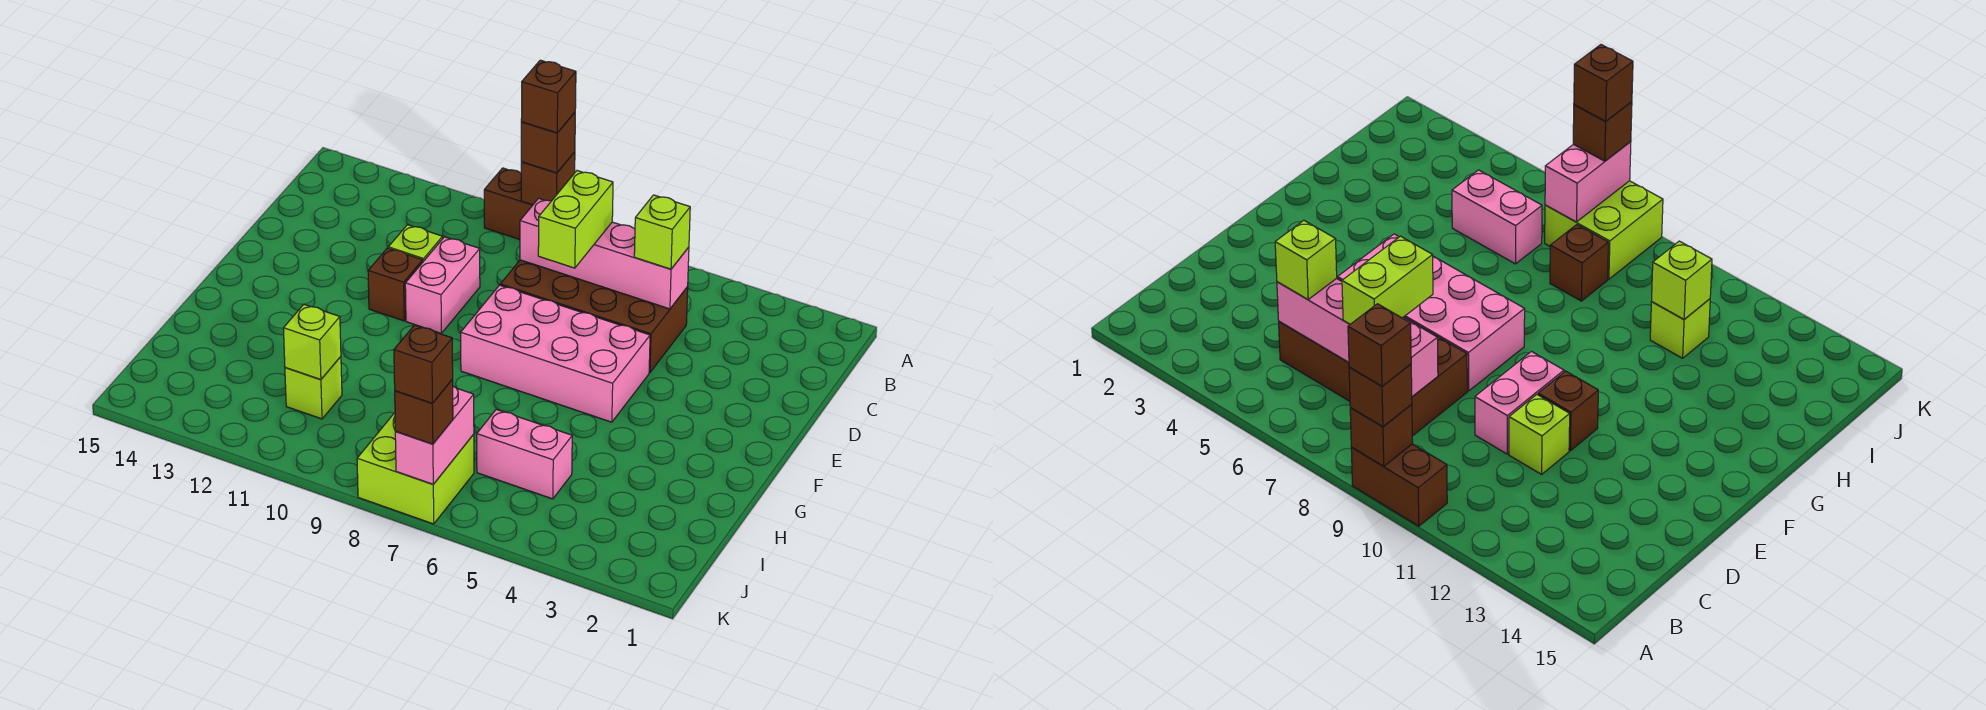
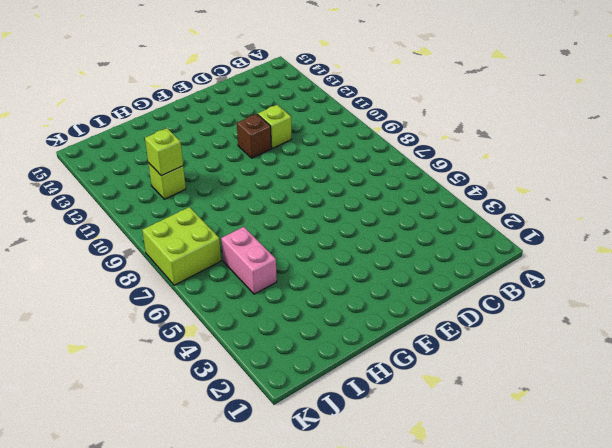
none -> brown 1x2 brick [484,168,533,240]
none -> brown 2x4 brick [500,260,688,373]
none -> pink 1x2 brick [405,237,480,333]

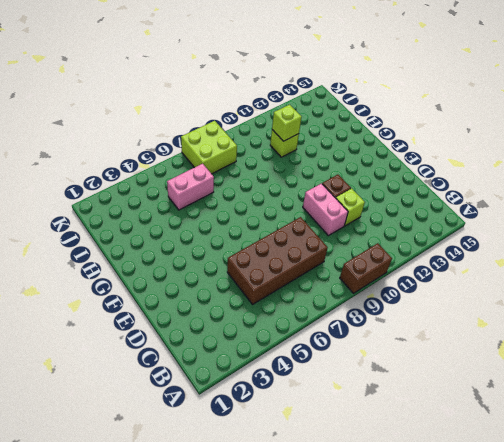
none -> pink 2x4 brick [461,285,650,422]
none -> brown 1x1 brick [1550,225,1609,301]
none -> brown 1x1 brick [521,152,575,205]

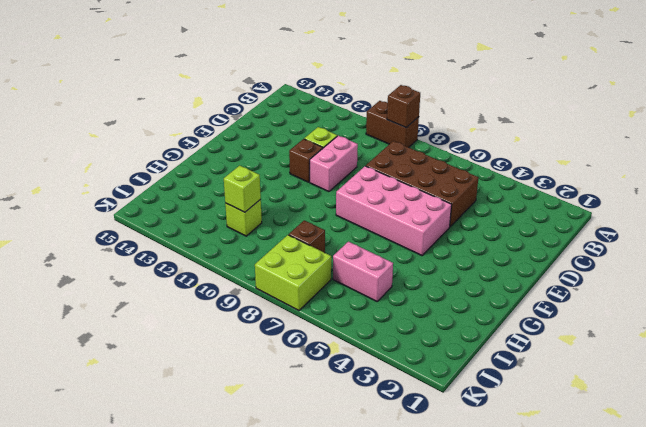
none -> pink 1x4 brick [520,198,689,309]
none -> pink 1x2 brick [395,386,474,484]
none -> brown 1x1 brick [521,113,575,173]

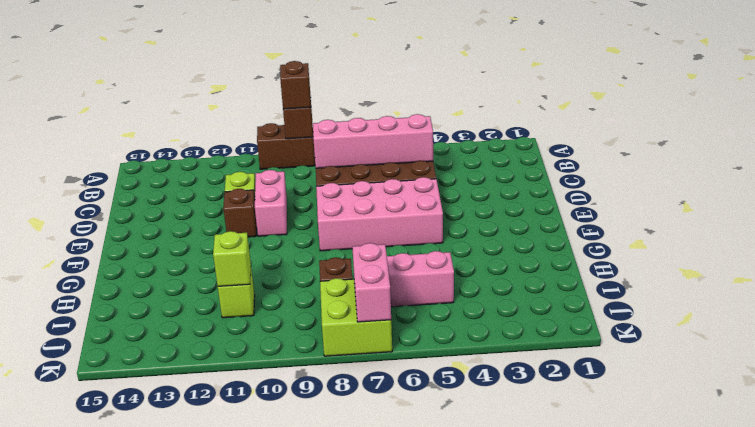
none -> lime 1x1 brick [634,195,690,269]
none -> lime 1x2 brick [538,171,613,268]
none -> brown 1x1 brick [395,379,453,444]

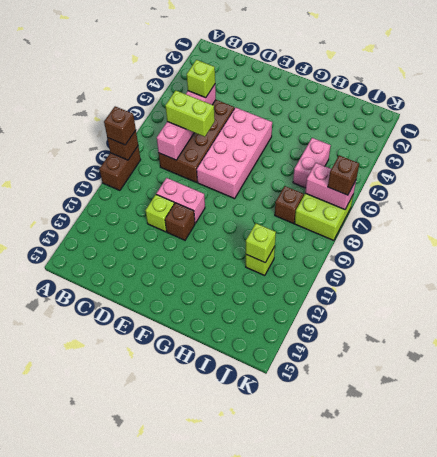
none -> brown 1x1 brick [521,60,576,133]
none -> brown 1x1 brick [394,325,453,403]

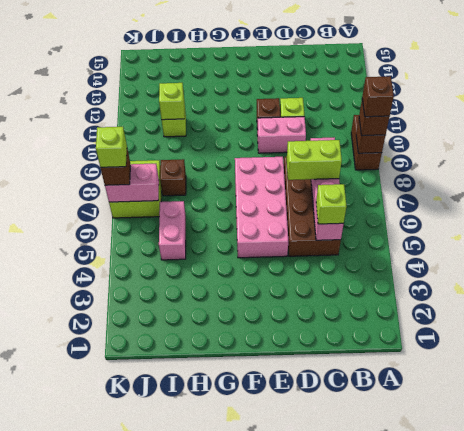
lime 1x1 brick [96,127,127,167] -> brown 1x1 brick [394,325,453,403]

